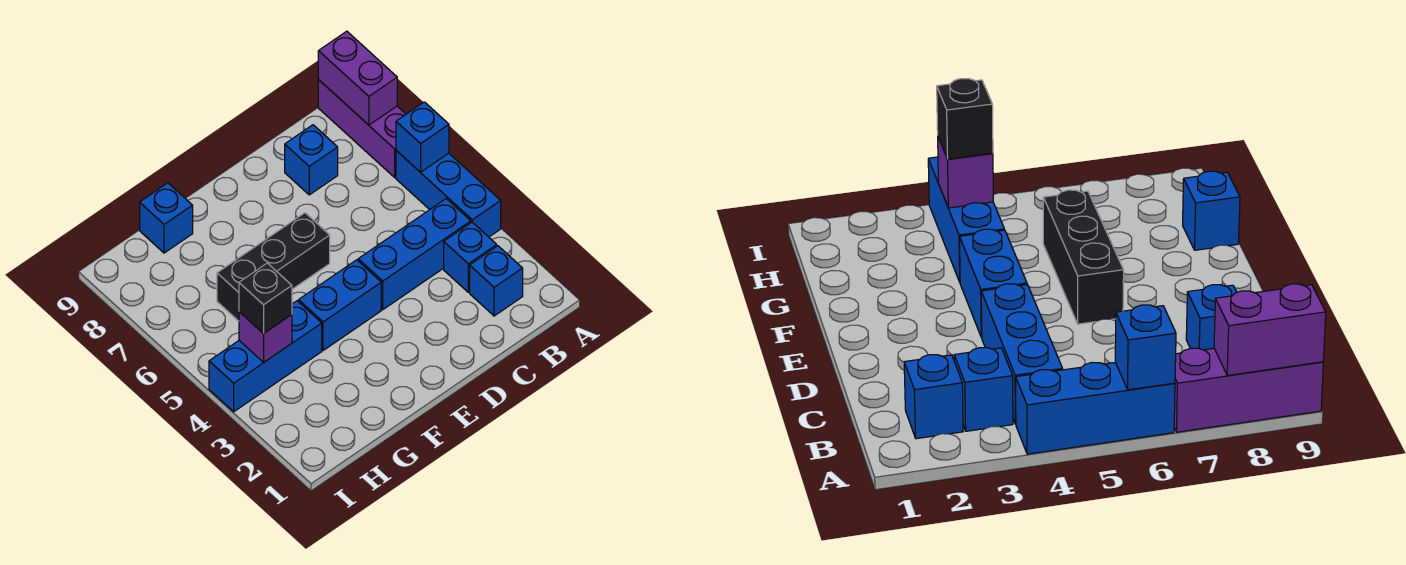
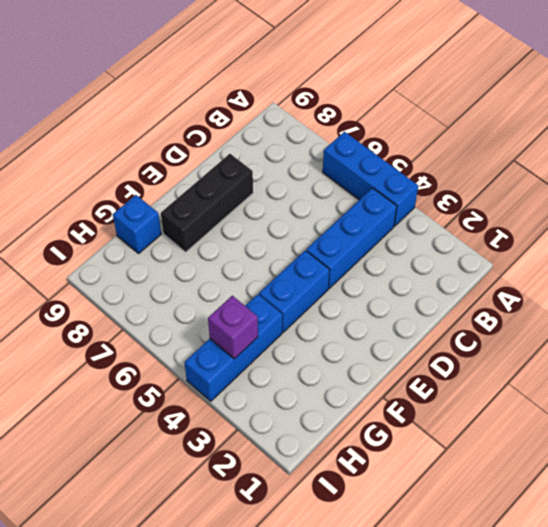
black 1x3 brick [161,154,253,252] -> black 1x3 brick moved to [217,213,330,321]
none -> purple 1x3 brick [318,80,406,178]
none -> blue 1x1 brick [470,246,523,316]
none -> blue 1x1 brick [444,222,497,292]

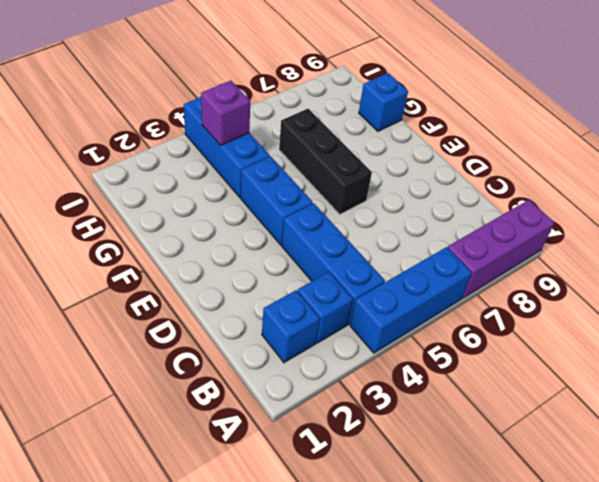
none -> blue 1x1 brick [285,125,338,195]
none -> blue 1x1 brick [396,102,449,172]
none -> purple 1x2 brick [318,31,397,125]

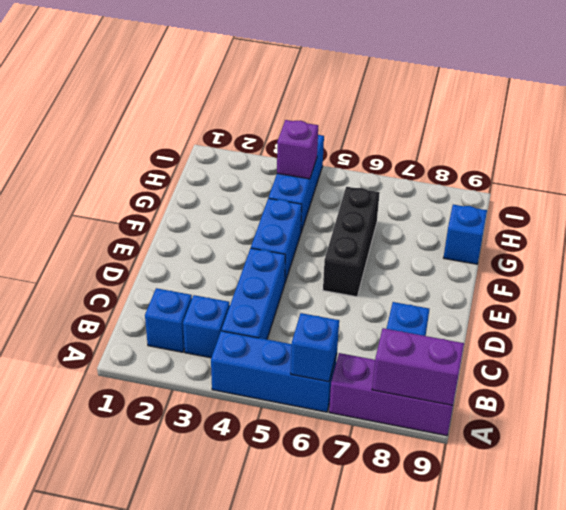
none -> black 1x1 brick [239,263,292,334]

